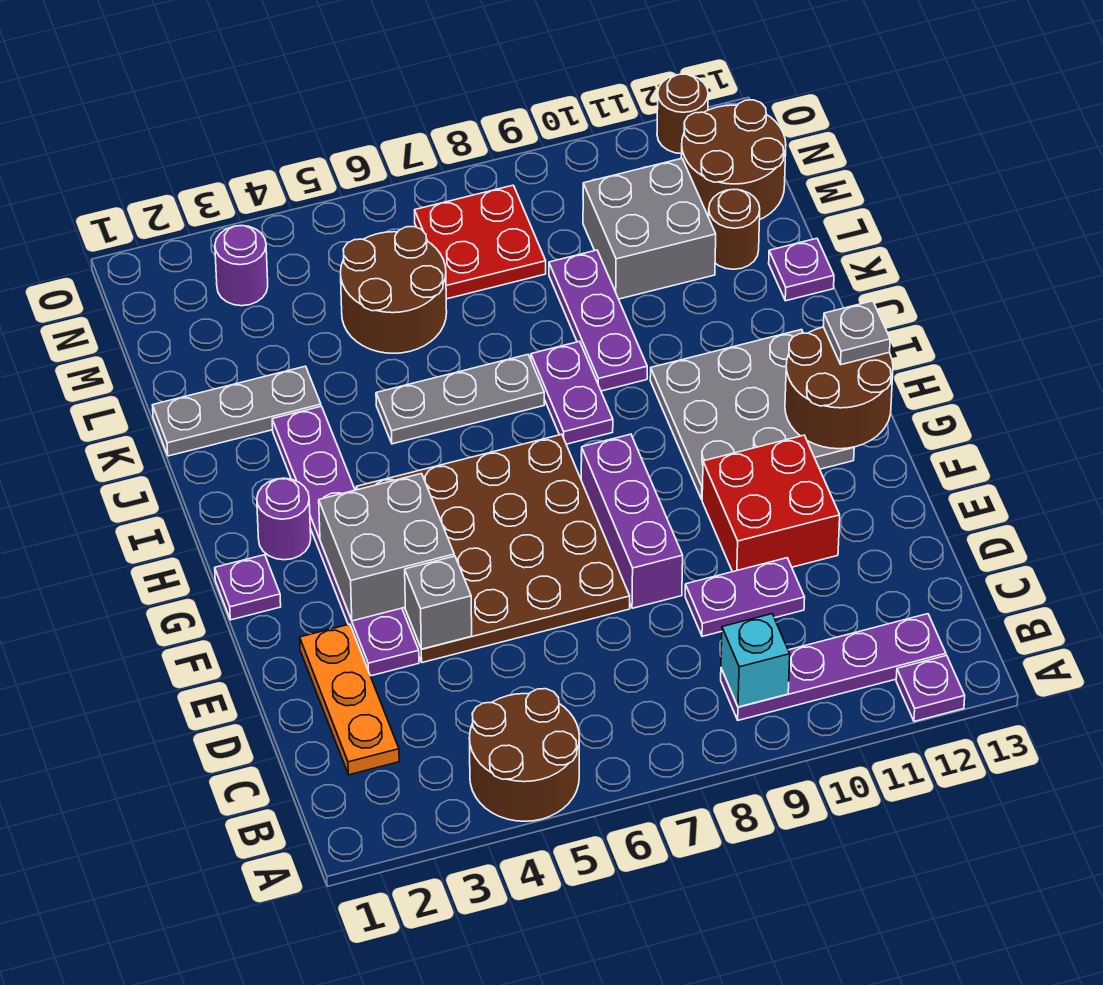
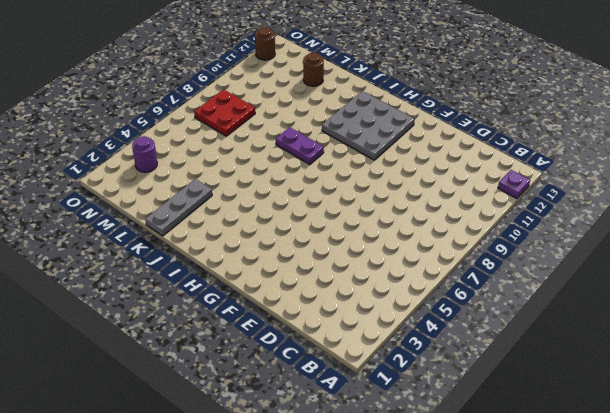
none -> brown 2x2 round brick [469,689,579,821]
none -> purple 1x4 plate [721,614,946,720]
none -> orange 1x3 plate [300,624,399,775]

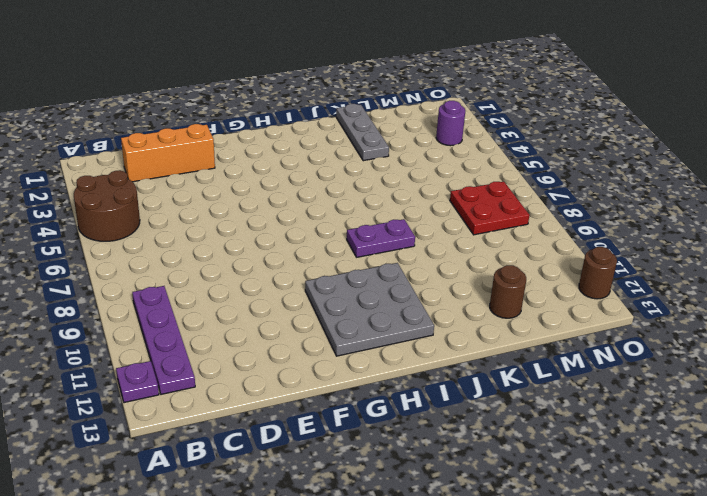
orange 1x3 brick [121,124,215,182] -> orange 1x3 plate [300,624,399,775]
none -> purple 1x2 plate [685,558,805,636]
none -> purple 1x6 plate [272,406,419,676]
none -> brown 4x4 plate [356,434,630,663]

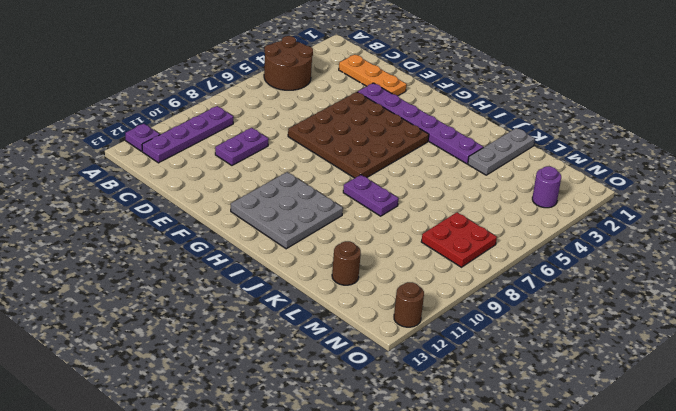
none -> purple 1x3 brick [581,434,683,608]
none -> red 2x2 brick [702,435,840,572]
none -> purple 1x1 plate [215,555,281,620]

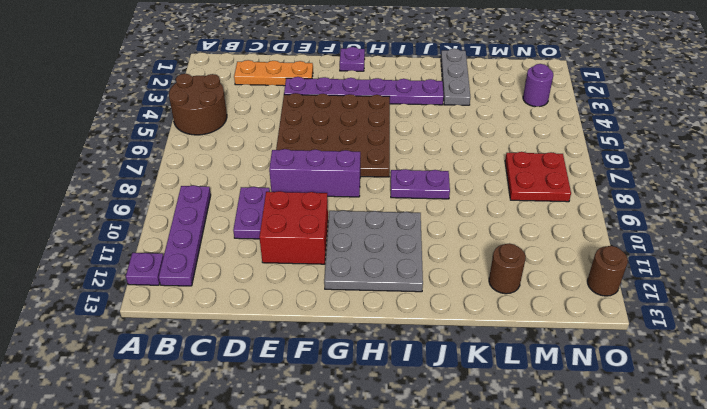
none -> purple 1x1 round brick [257,478,311,560]
none -> grey 1x3 plate [376,355,544,444]
none -> purple 1x3 plate [549,250,647,391]

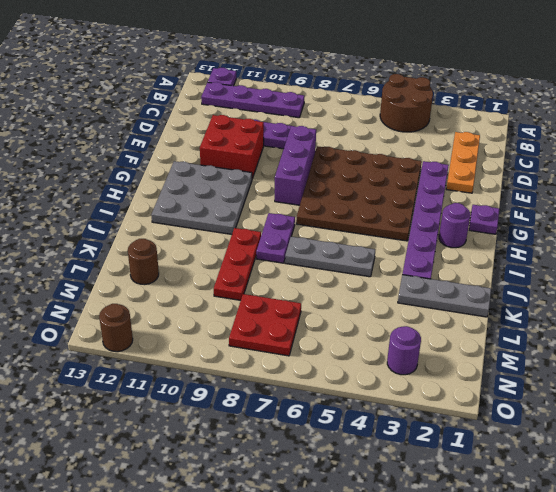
red 1x3 plate [214,228,261,300] -> purple 1x3 plate [549,250,647,391]
none -> purple 1x1 plate [769,238,834,301]
none -> brown 2x2 round brick [341,227,447,353]
none -> grey 2x2 brick [583,158,716,299]

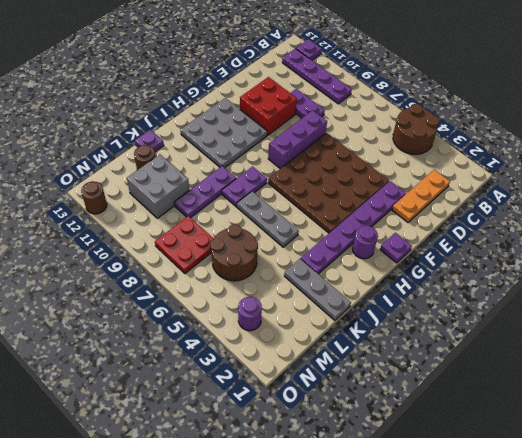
none -> brown 2x2 round brick [681,100,786,219]
none -> cyan 1x1 brick [721,614,790,707]
none -> grey 1x1 brick [405,556,472,649]

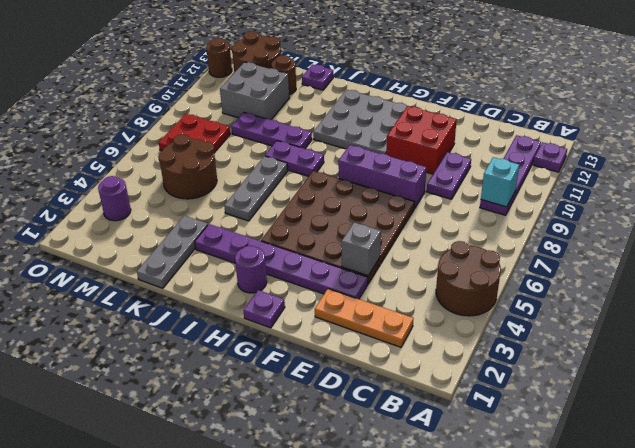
none -> grey 2x2 brick [319,474,454,621]
none -> brown 2x2 round brick [785,327,893,449]
none -> grey 1x1 plate [823,301,890,365]

